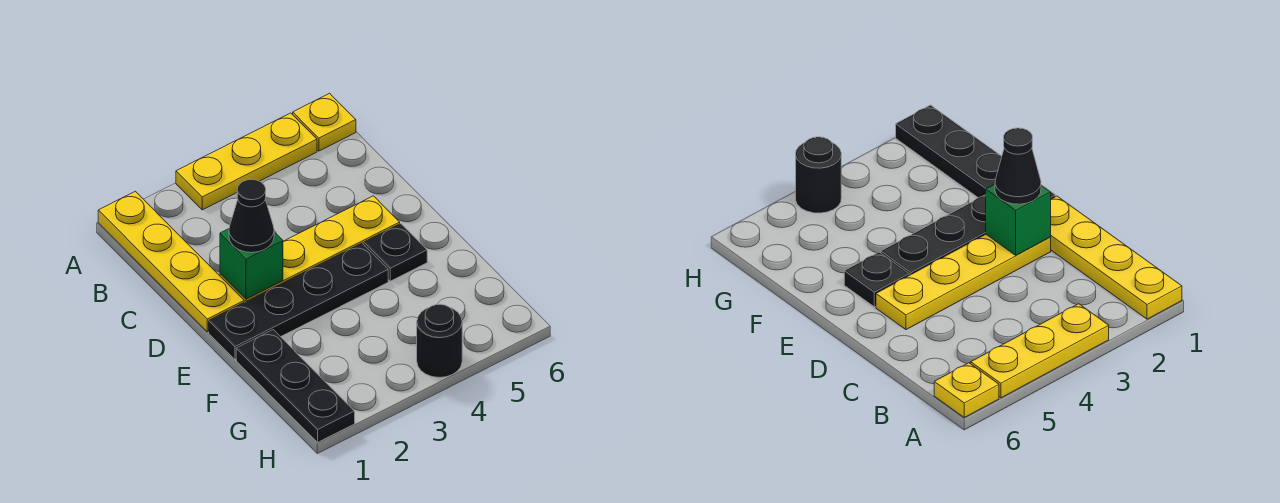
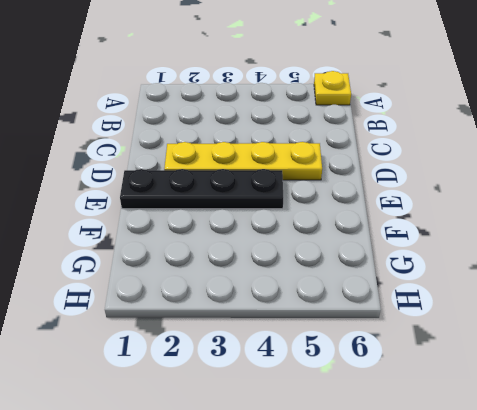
none -> yellow 1x4 plate [98,191,244,332]
none -> yellow 1x3 plate [176,113,317,210]

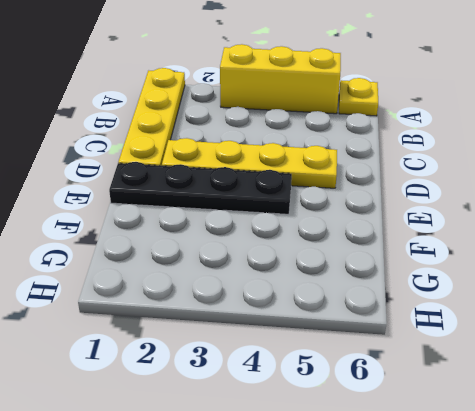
yellow 1x3 brick [220,44,341,114] -> yellow 1x3 plate [176,113,317,210]
none -> black 1x1 plate [364,224,427,281]
none -> black 1x3 plate [236,330,355,442]

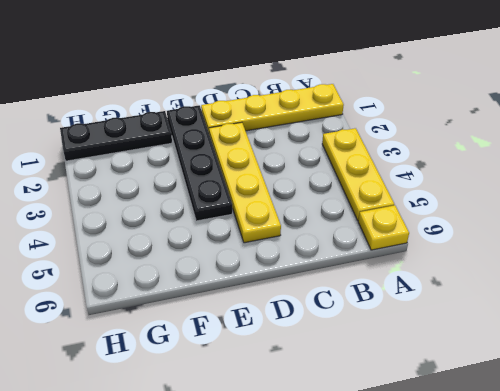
none -> black 1x1 plate [364,224,427,281]
none -> black 1x1 round brick [417,304,462,377]

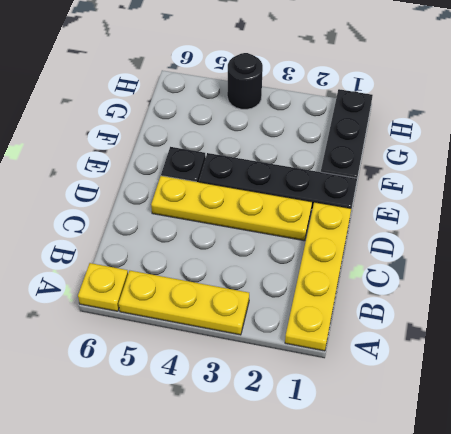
none -> green 1x1 brick [220,229,283,299]
none -> black 1x1 cone [229,179,274,253]

